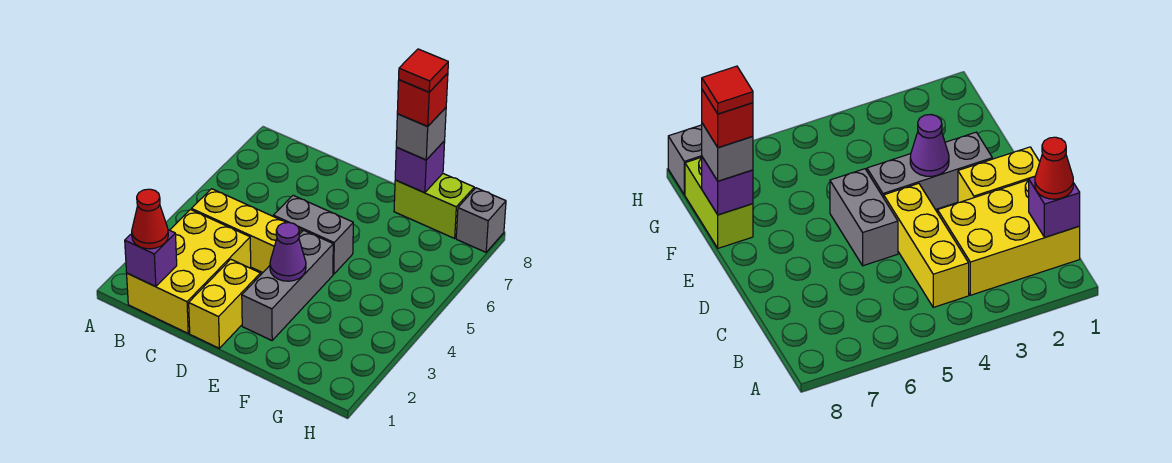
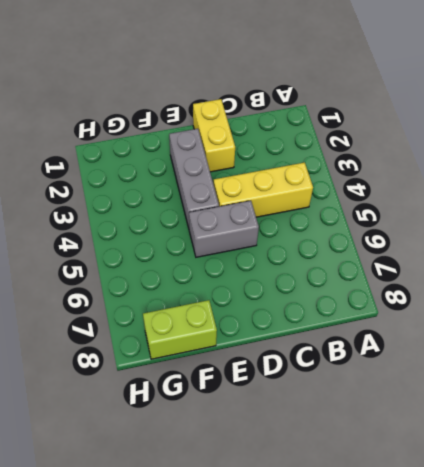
none -> yellow 2x3 brick [127,210,251,333]
none -> grey 1x1 brick [456,188,506,252]
none -> purple 1x1 brick [125,230,177,287]

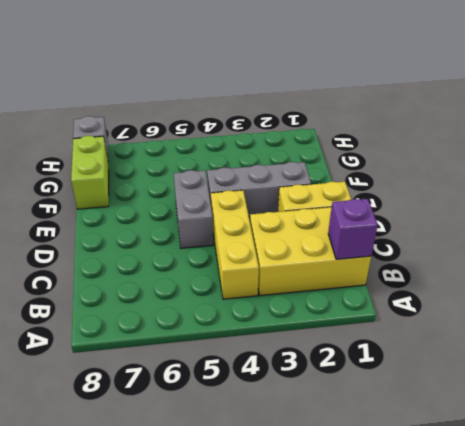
none -> purple 1x1 cone [270,222,306,281]
none -> purple 1x1 brick [395,141,445,193]
none -> red 1x1 cone [132,189,168,249]

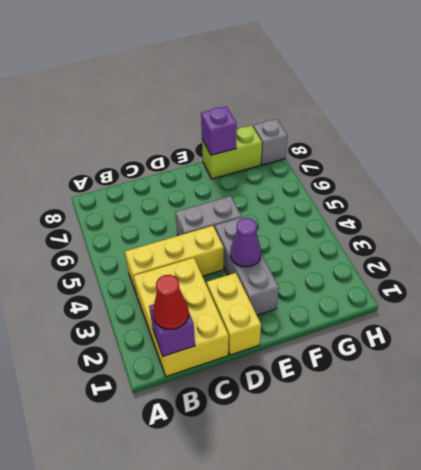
none -> grey 1x1 brick [396,108,446,160]
none -> red 1x1 brick [397,73,448,126]
none -> red 1x1 tile [399,49,448,92]

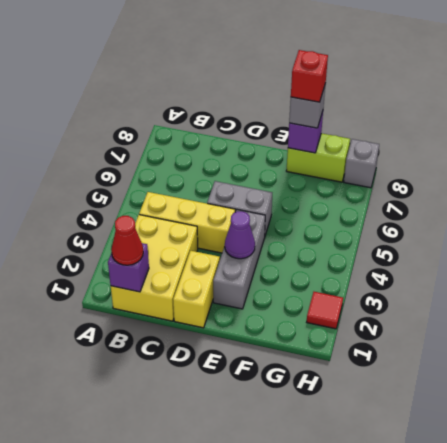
red 1x1 tile [307,292,343,329] -> red 1x1 tile moved to [399,49,448,92]

